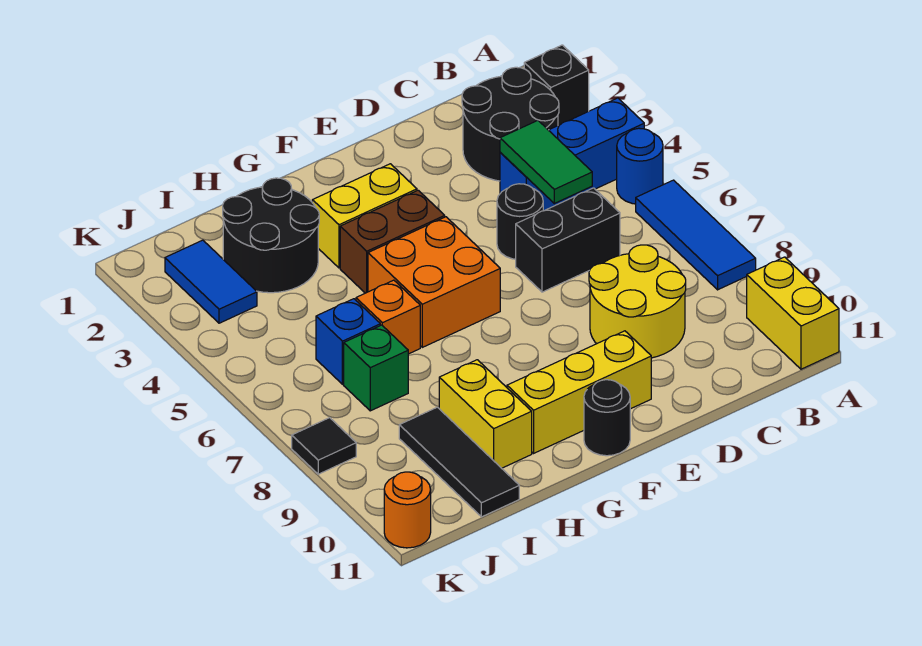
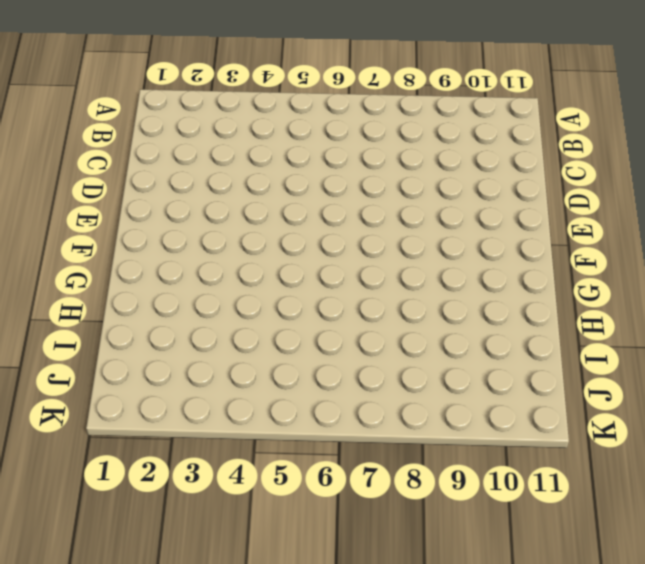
none -> black 1x1 brick [524,45,589,125]
none -> blue 1x3 brick [500,98,644,211]
none -> blue 1x1 round brick [617,128,663,204]

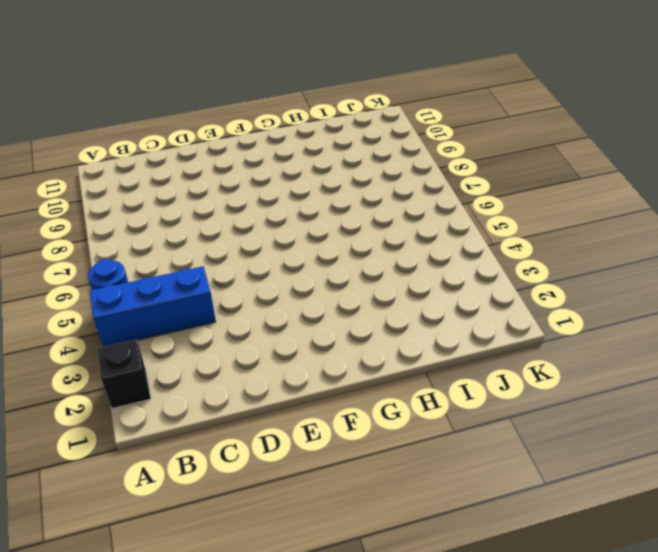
none -> blue 1x3 tile [636,180,756,290]
none -> yellow 1x2 brick [747,257,839,369]
none -> black 2x2 round brick [462,67,559,181]

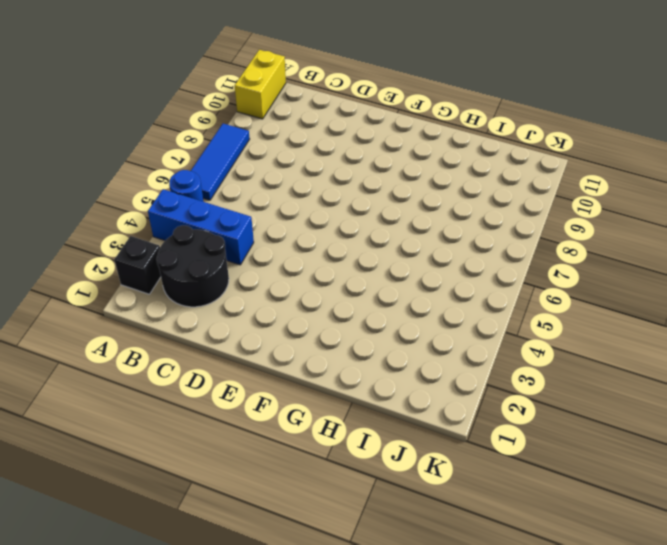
none -> black 1x2 brick [516,188,620,292]
none -> yellow 2x2 round brick [589,245,686,358]
none -> black 1x1 round brick [497,184,543,259]

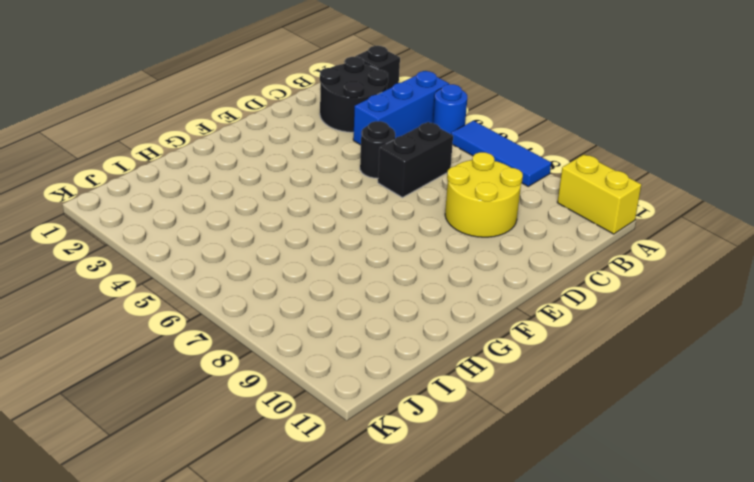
none -> yellow 1x3 brick [507,331,651,453]
none -> yellow 1x2 brick [312,164,417,268]
none -> brown 1x2 brick [340,190,445,293]

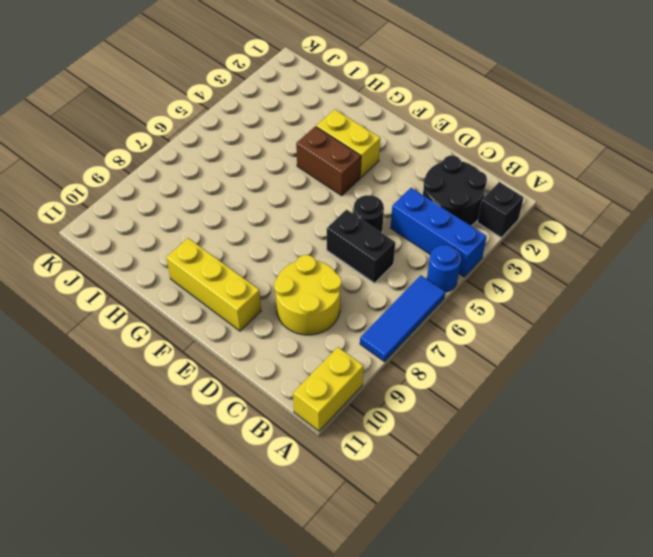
none -> orange 2x2 brick [368,217,500,347]
none -> black 1x1 round brick [584,380,630,456]
none -> black 2x2 round brick [223,178,319,293]

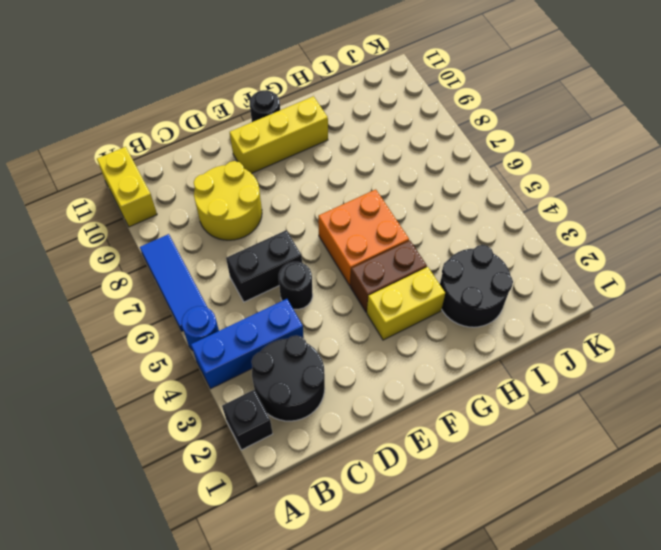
none -> orange 1x1 brick [356,280,420,354]
none -> yellow 1x2 brick [439,360,532,468]
none -> blue 1x1 brick [316,299,380,384]

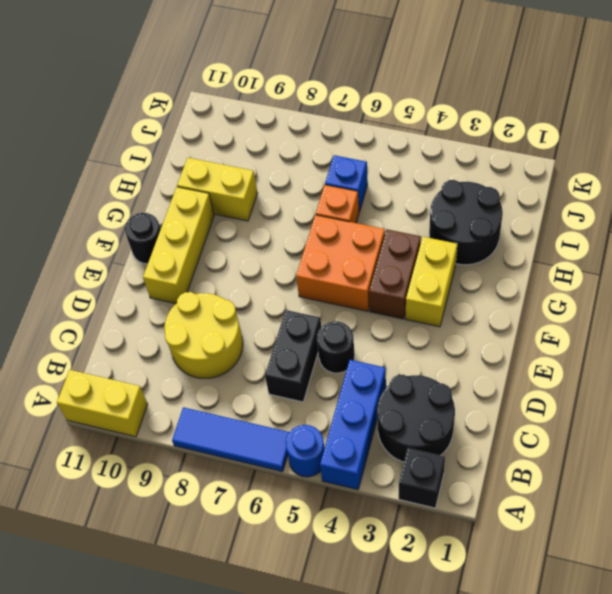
none -> green 1x1 brick [344,325,408,411]
none -> black 1x3 tile [399,407,519,517]
none -> blue 1x2 tile [165,240,257,323]

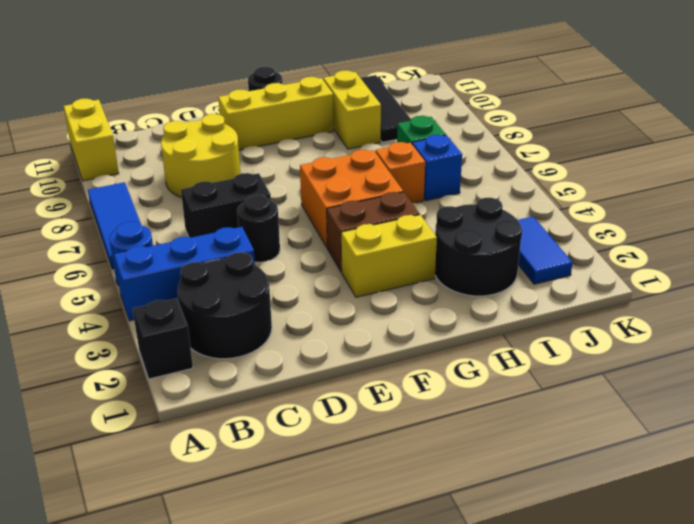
none -> black 1x1 tile [292,418,356,474]
none -> orange 1x1 round brick [384,472,431,548]
none -> green 1x2 tile [500,121,592,203]

